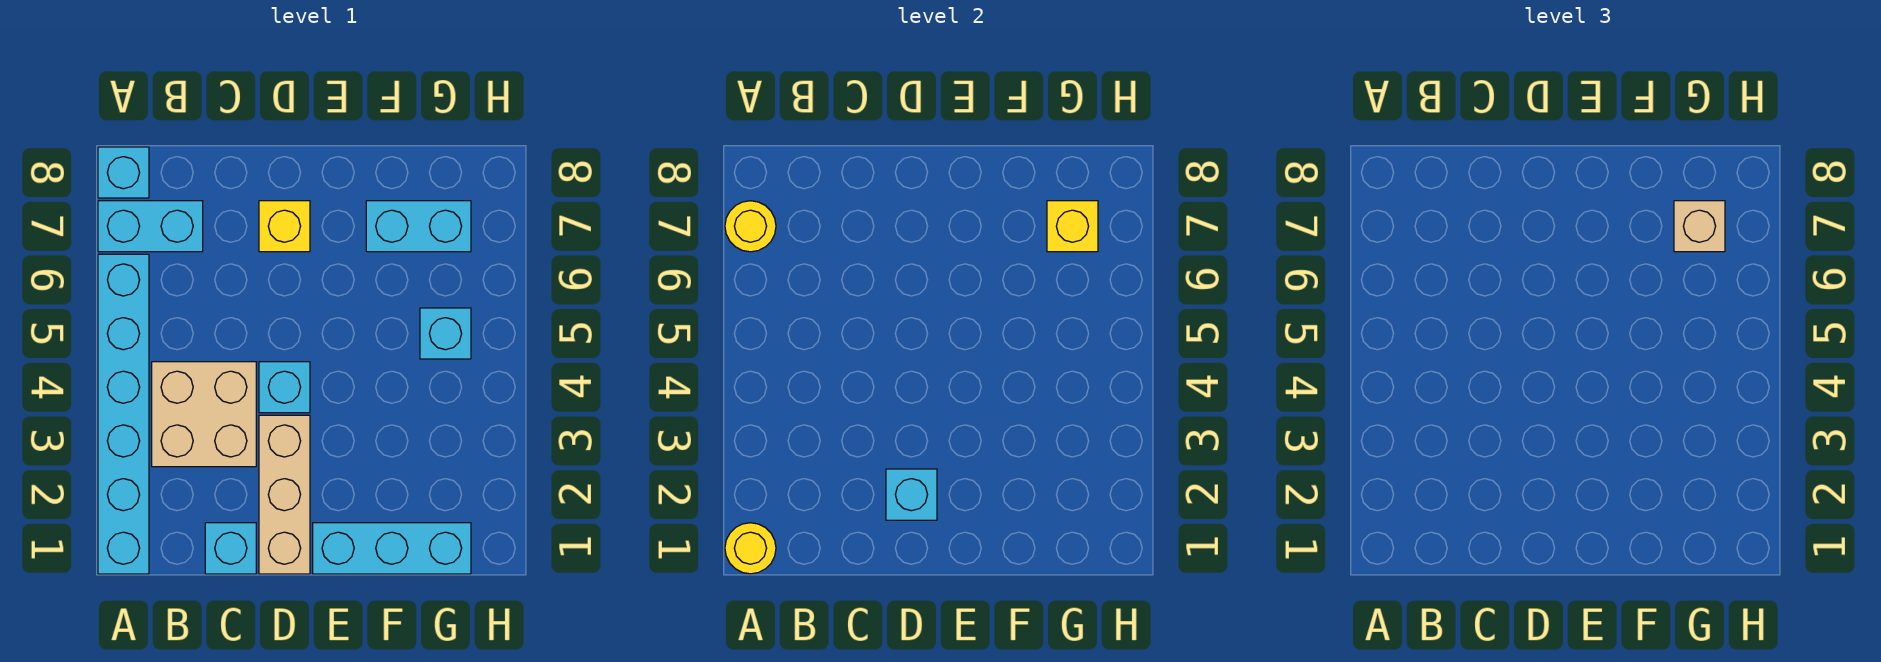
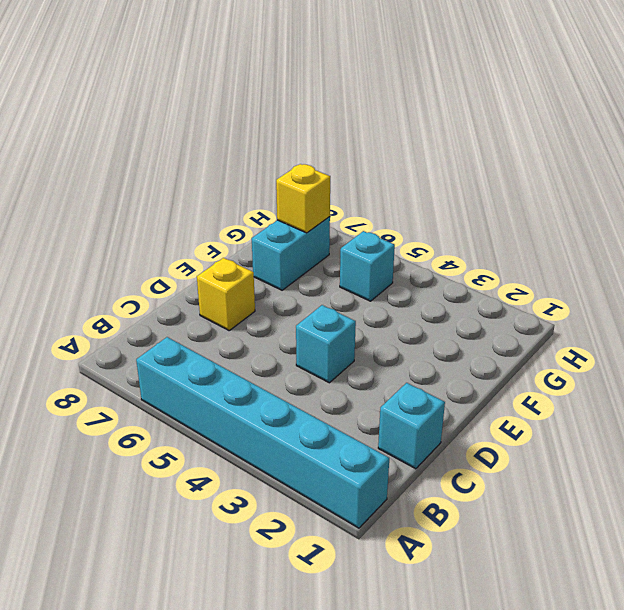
none -> cyan 1x2 brick [98,201,203,252]
none -> cyan 1x1 brick [98,147,149,198]
none -> tan 2x2 brick [152,362,256,467]

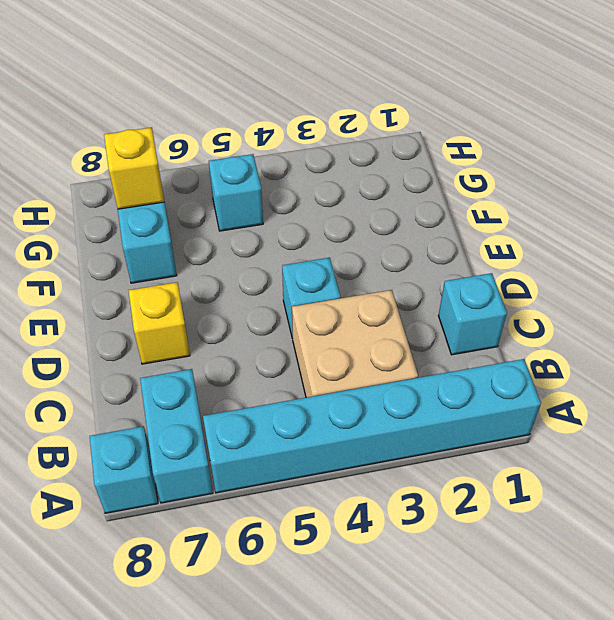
none -> tan 1x3 brick [259,415,310,574]
none -> cyan 1x3 brick [313,523,471,574]
none -> yellow 1x1 round brick [725,523,776,574]

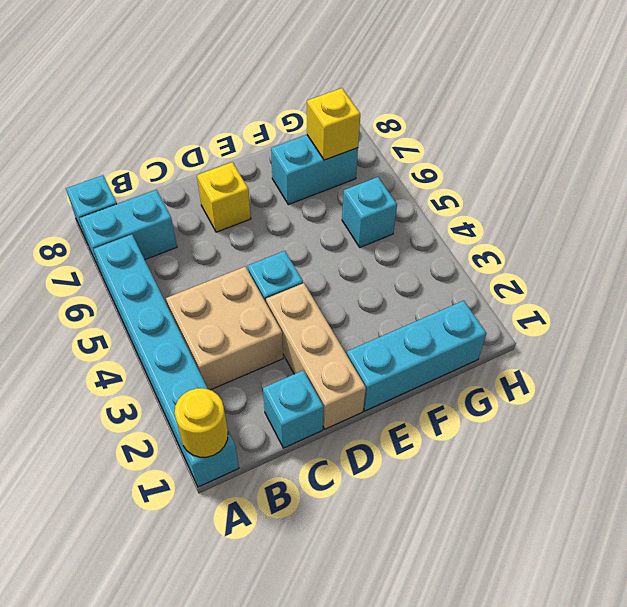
none -> yellow 1x1 round brick [725,201,776,252]
none -> cyan 1x1 brick [886,469,937,520]
none -> tan 1x1 brick [1674,201,1725,252]

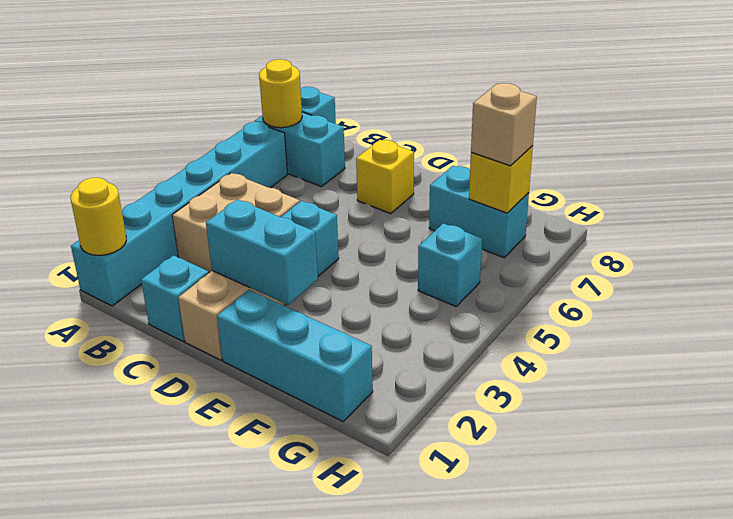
cyan 1x2 brick [206,199,318,305] -> cyan 1x1 brick [886,469,937,520]

